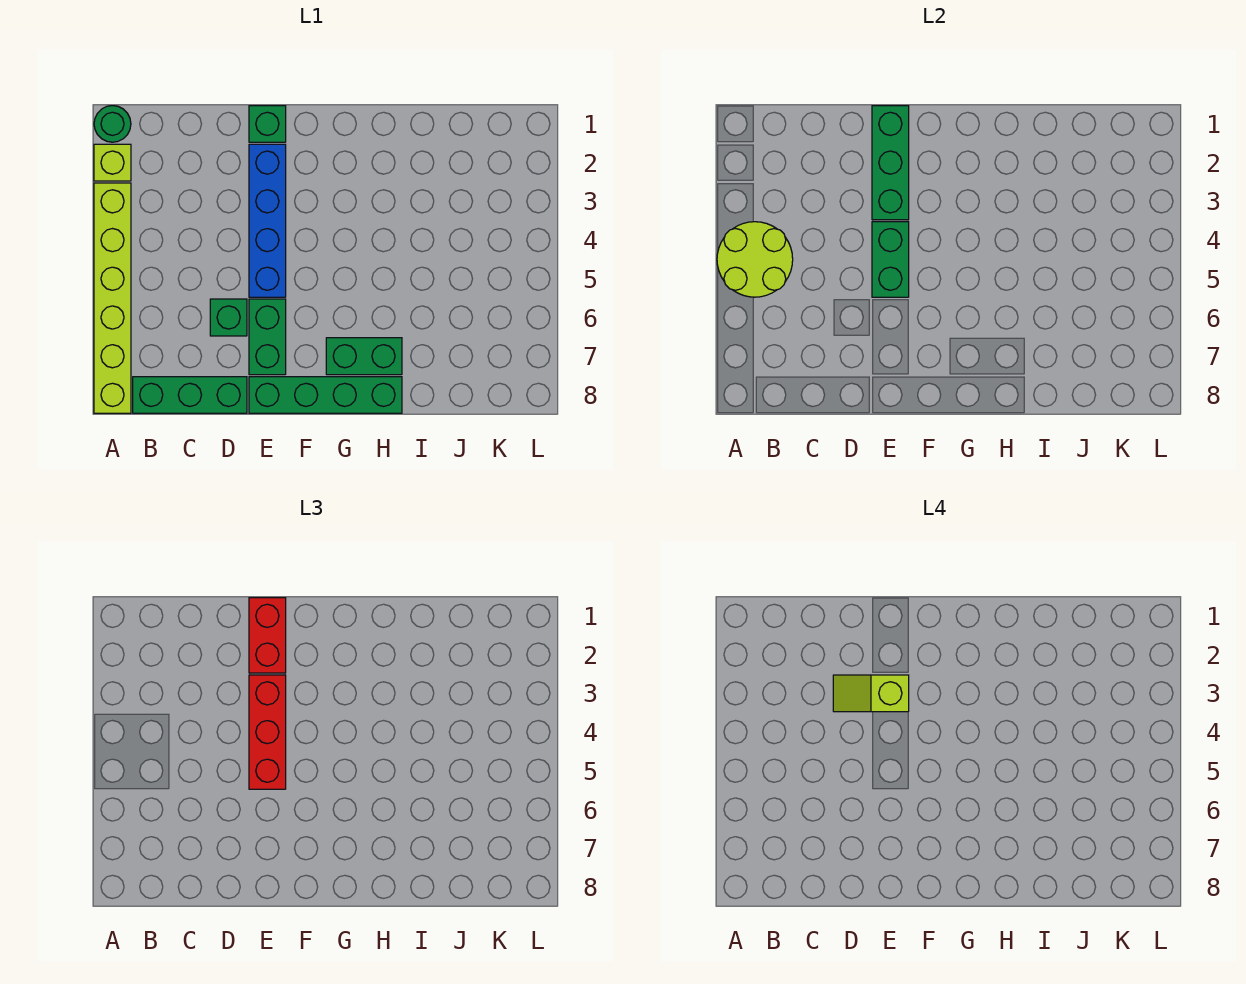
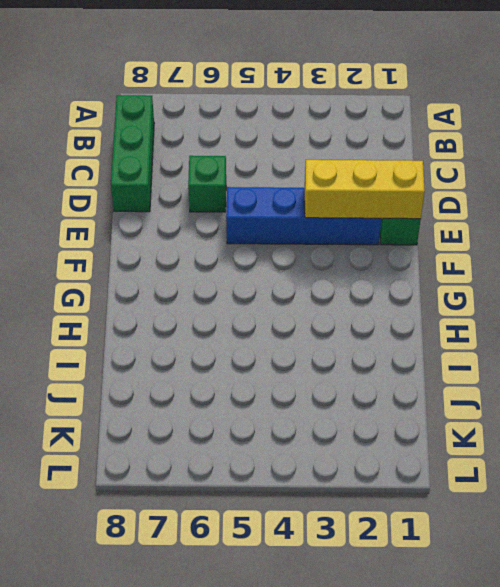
yellow 1x3 brick [305,160,425,219] -> green 1x3 brick [872,106,909,220]
none -> green 1x1 round brick [94,106,131,142]
none -> lime 1x1 brick [94,144,131,181]
none -> lime 1x6 brick [94,183,131,413]

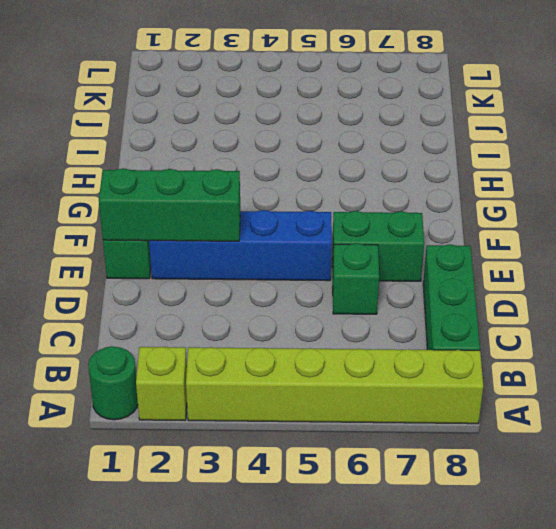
none -> green 1x4 brick [249,377,402,413]
none -> green 1x2 brick [326,338,402,375]
none -> lime 2x2 round brick [717,222,793,297]

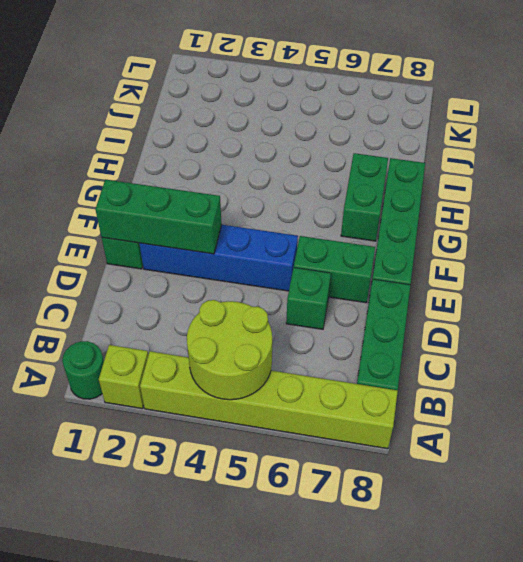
none -> green 1x2 brick [872,222,909,297]
none -> red 1x2 brick [249,598,286,673]
none -> red 1x3 brick [249,675,286,789]

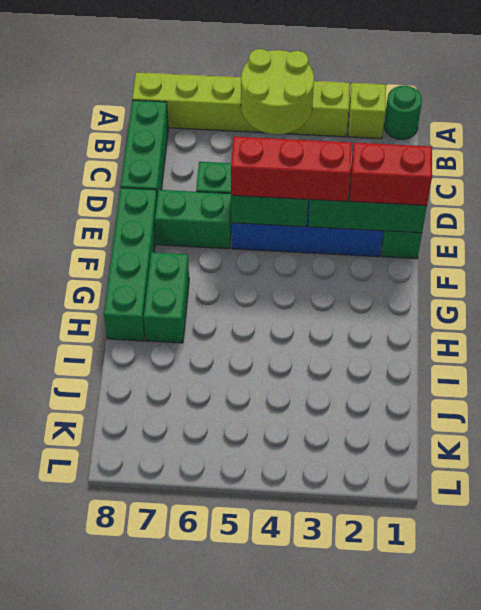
none -> lime 1x2 slope [833,675,909,712]

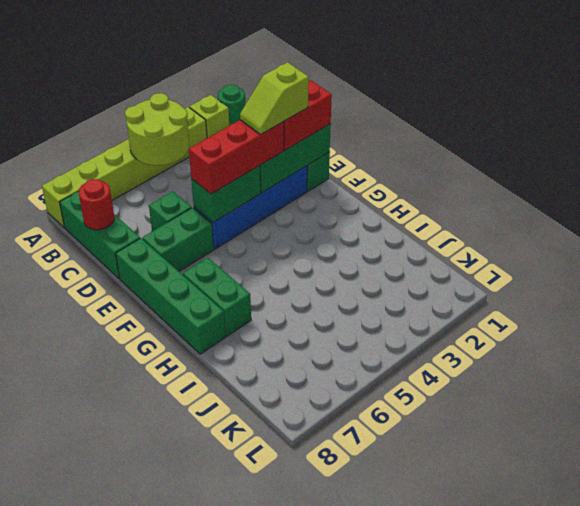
red 1x1 round brick [78,179,114,230] -> none
lime 1x2 slope [240,62,309,134] -> lime 1x2 slope turned to [833,675,909,712]

